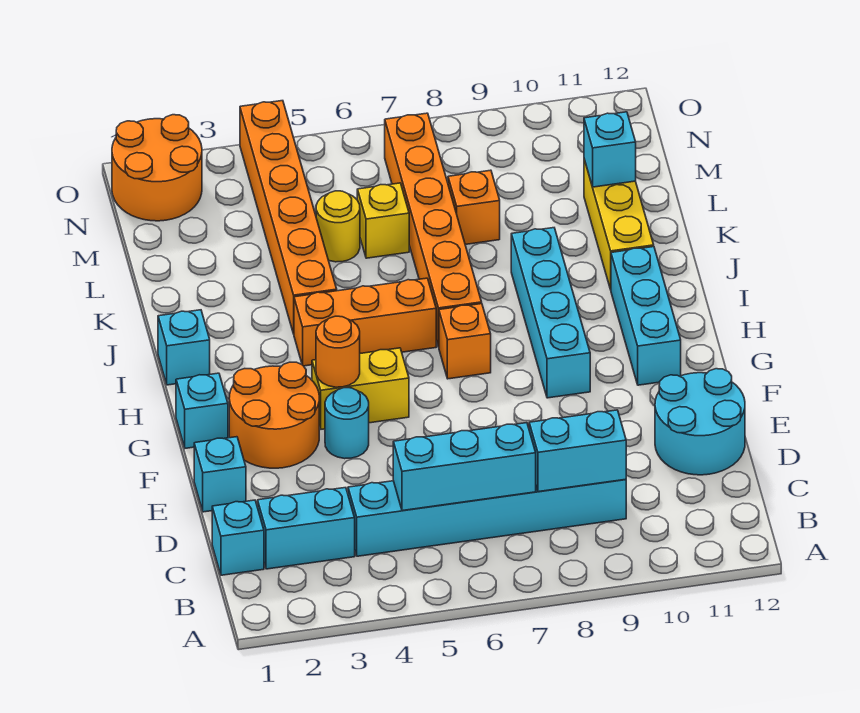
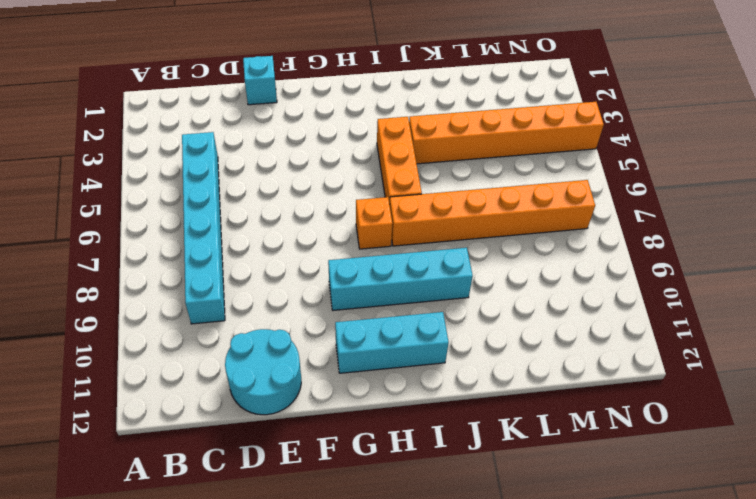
none -> cyan 1x1 brick [212,500,264,575]
none -> cyan 1x2 brick [258,488,355,569]
none -> orange 2x2 round brick [229,362,319,468]

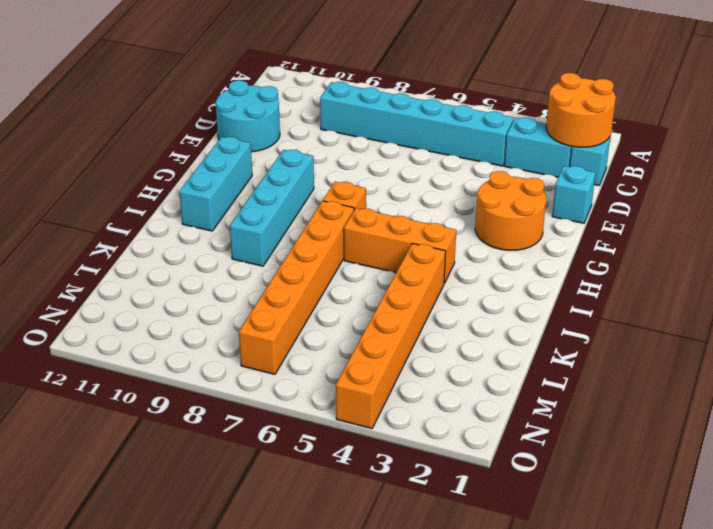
orange 2x2 round brick [546,73,616,147] -> orange 2x2 round brick moved to [112,115,202,221]
none -> cyan 1x1 round brick [325,388,369,459]
none -> cyan 1x1 brick [176,373,228,448]
none -> yellow 1x2 brick [312,348,409,429]

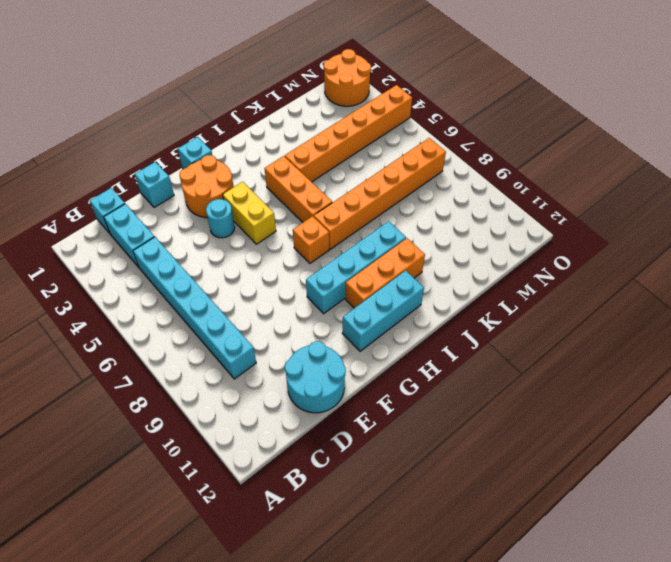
orange 1x3 brick [345,238,425,308] -> none
none -> cyan 1x1 brick [158,310,210,385]
none -> yellow 1x3 brick [584,159,654,290]
none -> yellow 1x1 round brick [316,191,360,262]

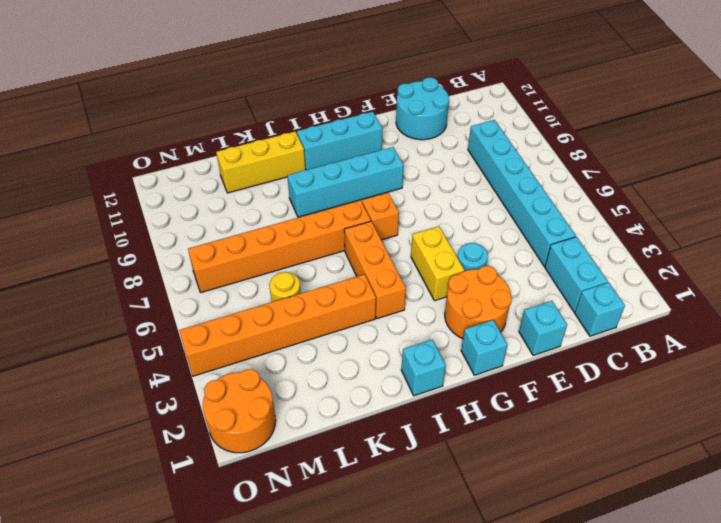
none -> yellow 1x1 brick [357,183,409,258]
none -> orange 1x1 brick [448,170,500,244]
none -> cyan 1x3 brick [393,423,536,511]

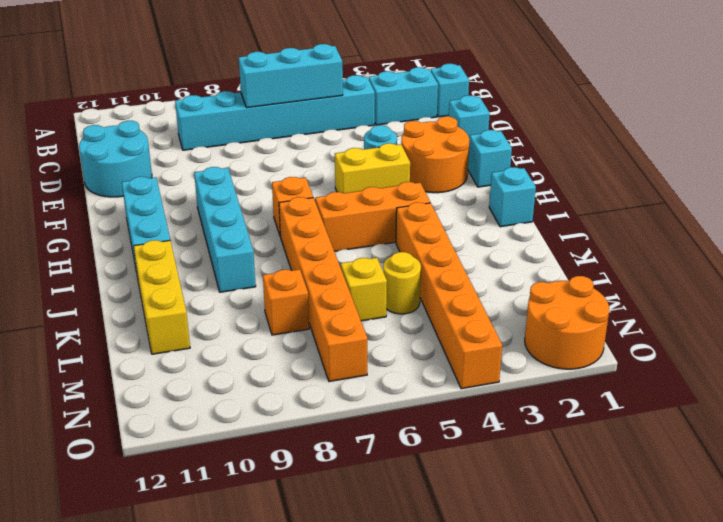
none -> cyan 1x2 brick [529,410,626,492]
none -> orange 1x1 round brick [316,316,360,387]
none -> cyan 1x1 brick [584,112,636,187]

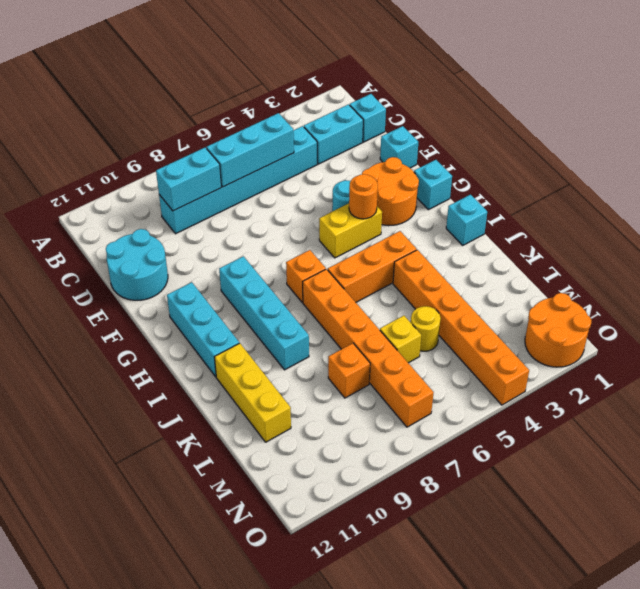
none -> cyan 1x1 brick [584,112,636,187]

